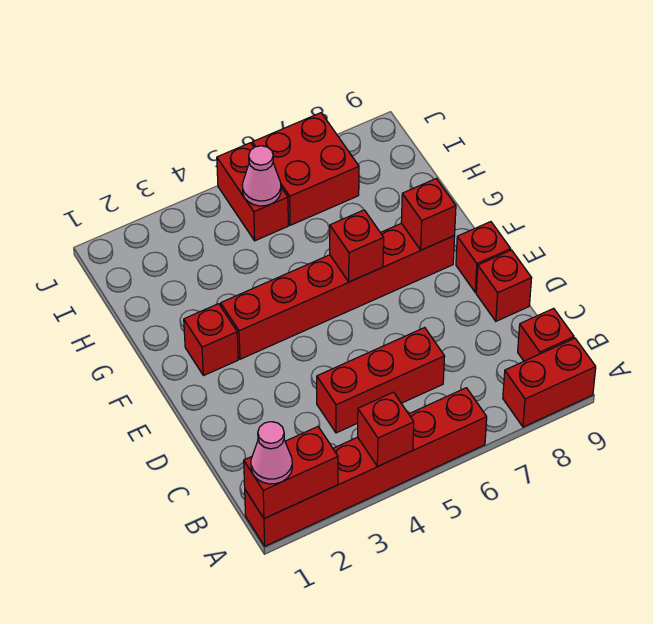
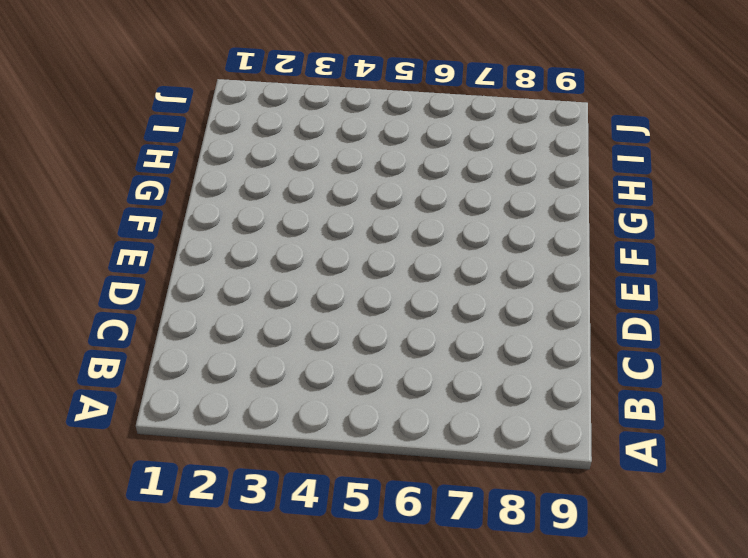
none -> red 1x6 brick [245,388,487,546]
none -> red 1x2 brick [503,338,596,427]
none -> red 1x1 brick [518,308,574,361]

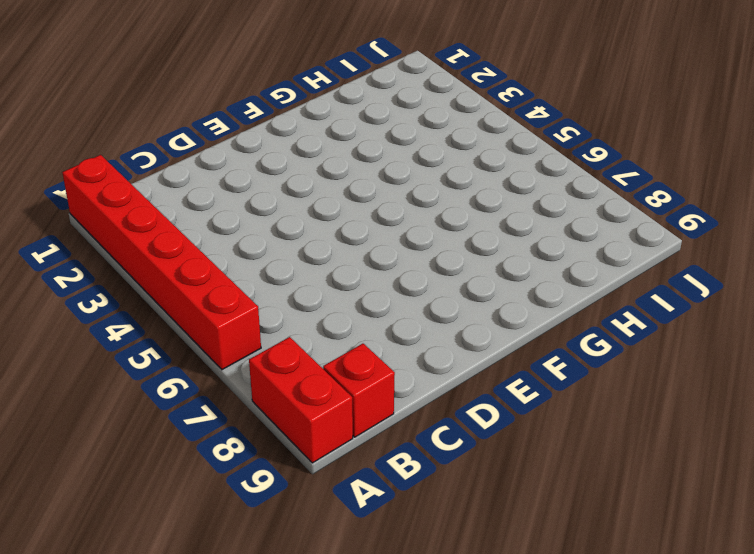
none -> red 1x3 brick [317,328,445,433]
none -> red 1x1 brick [476,250,532,321]
none -> red 1x1 brick [456,222,511,292]

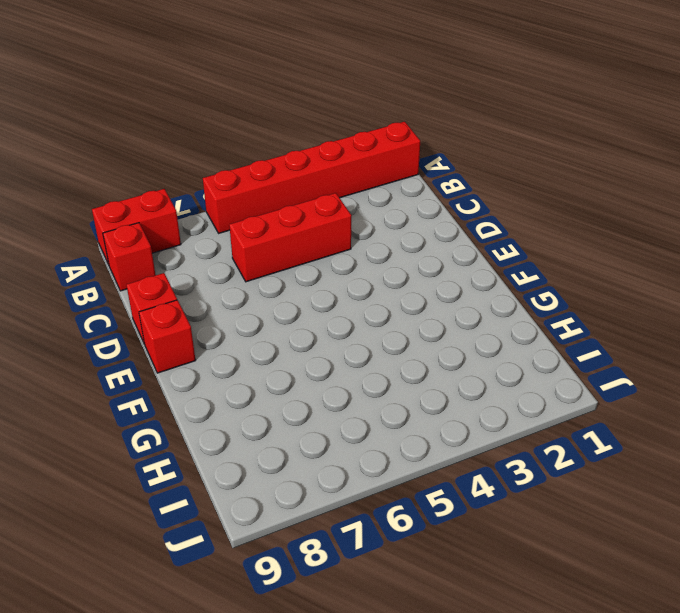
none -> red 1x1 brick [184,304,238,376]
none -> red 1x6 brick [221,223,455,359]
none -> red 1x2 brick [217,143,288,241]

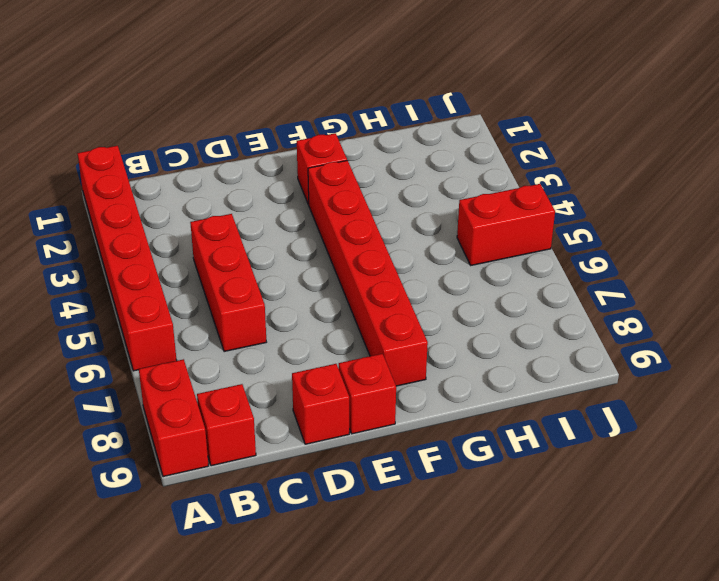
none -> red 2x2 brick [252,113,359,225]
none -> red 1x2 brick [244,427,338,519]
none -> red 1x1 brick [358,392,414,466]

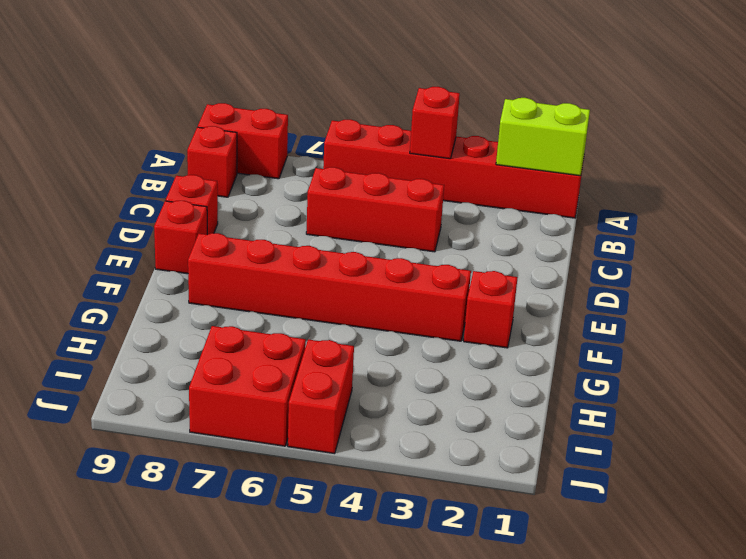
lime 1x2 brick [496,98,590,176] -> red 1x2 brick [244,427,338,519]
none -> red 1x1 brick [330,210,384,282]
none -> red 1x1 brick [401,179,456,250]
none -> pink 1x1 cone [242,146,281,206]

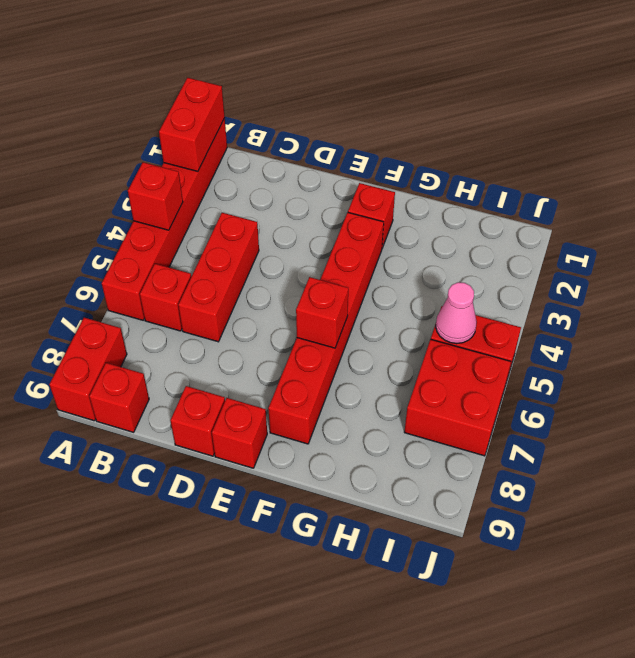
red 1x1 brick [140,264,191,331] -> red 1x1 brick moved to [401,179,456,250]
none -> pink 1x1 cone [251,422,292,484]

